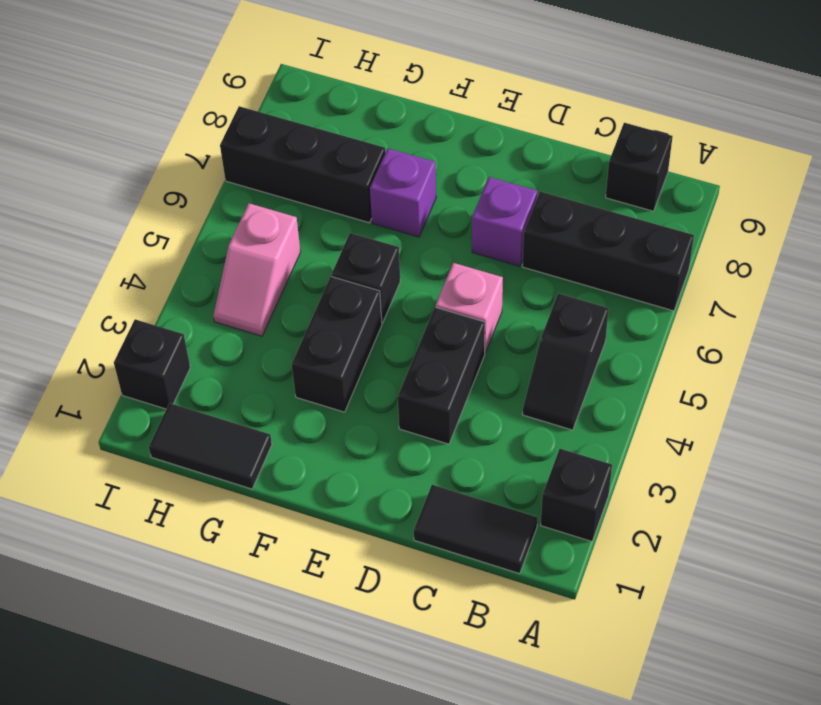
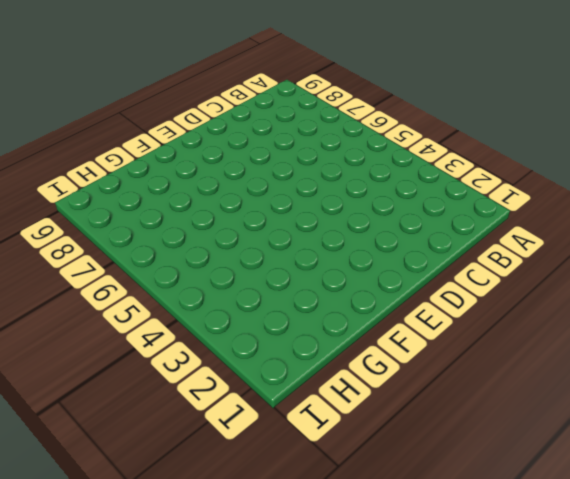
none -> black 1x1 brick [541,449,612,541]
none -> black 1x3 brick [522,191,694,311]
none -> black 1x2 tile [414,485,538,574]

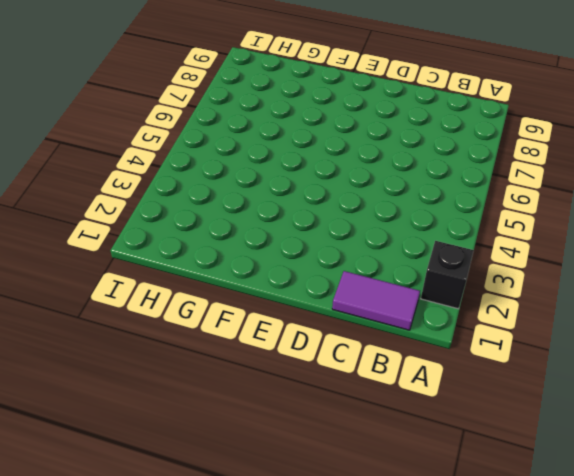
purple 1x2 tile [332,271,420,330] -> black 1x2 tile [414,485,538,574]
none -> black 1x3 brick [522,191,694,311]
none -> black 1x2 slope [522,293,609,430]
none -> black 1x1 brick [606,123,673,211]

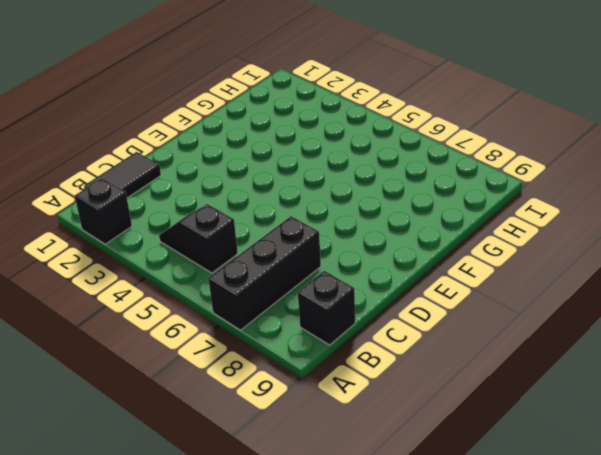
none -> black 1x2 brick [398,307,485,444]
none -> pink 1x1 brick [436,263,503,353]
none -> purple 1x1 brick [472,177,538,266]

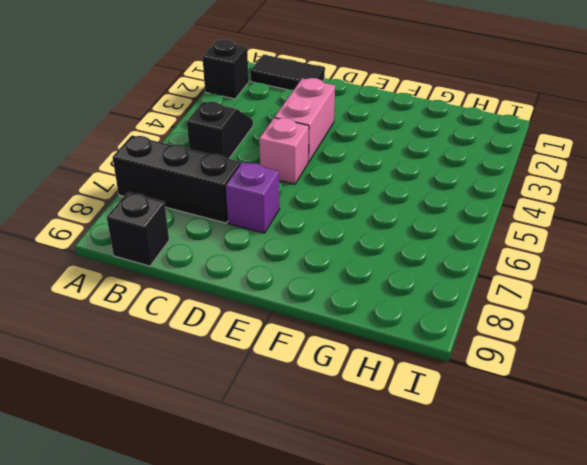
pink 1x2 brick [275,78,335,162] -> black 1x2 brick [398,307,485,444]
none -> black 1x2 brick [291,276,382,412]
none -> black 1x1 brick [332,233,400,323]
none -> purple 1x1 brick [370,148,436,237]

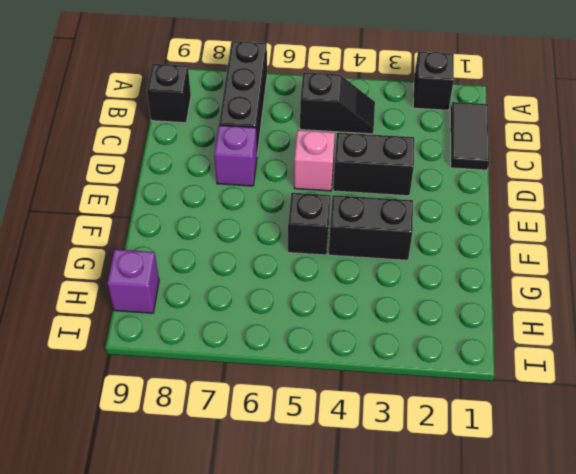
purple 1x1 brick [108,249,159,313] -> purple 1x1 brick moved to [370,148,436,237]
none -> black 1x2 tile [149,403,272,489]
none -> black 1x3 brick [220,106,385,223]
none -> pink 1x2 slope [213,203,300,336]

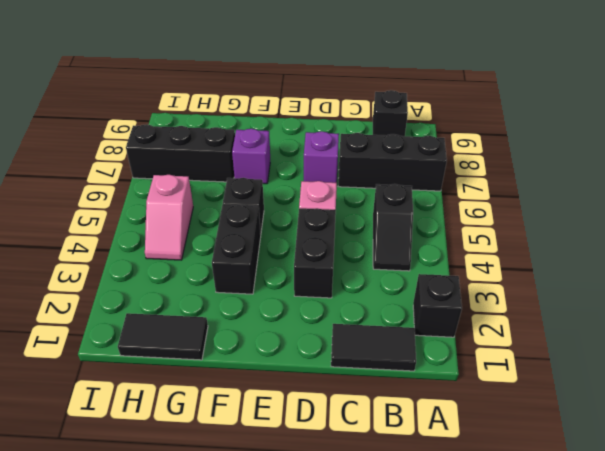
none -> black 1x1 brick [114,319,190,409]

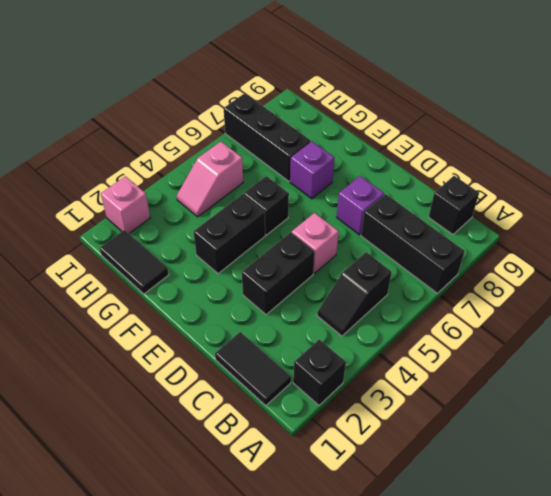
pink 1x1 brick [101,176,150,233] -> black 1x1 brick [114,319,190,409]

